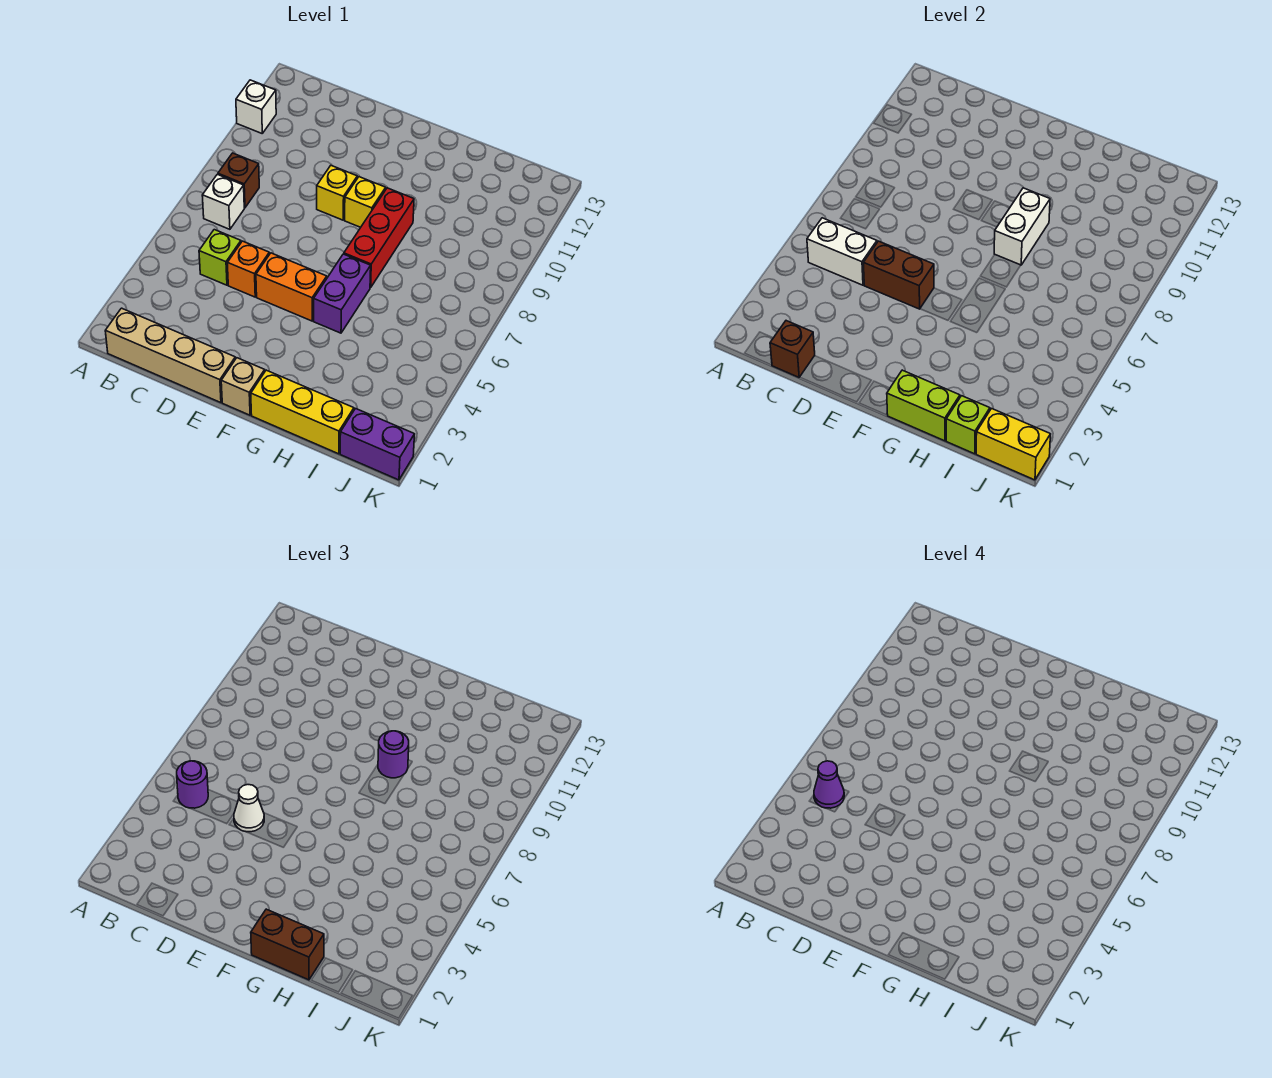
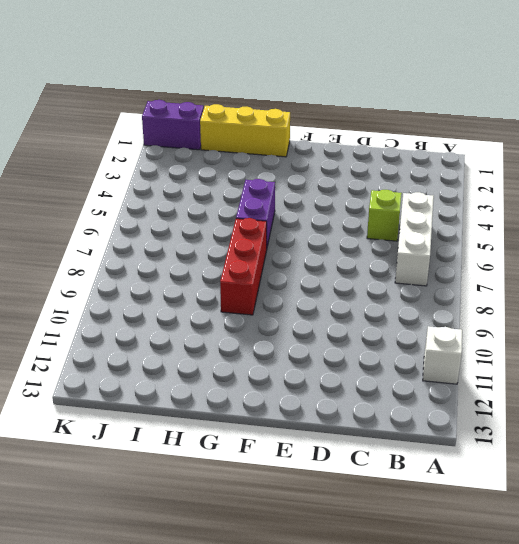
white 1x3 brick [395,192,434,286] -> white 1x1 brick [202,174,244,229]
none -> tan 1x4 brick [105,308,235,403]
none -> brown 1x1 brick [218,153,259,208]
none -> orange 1x1 brick [227,241,269,297]

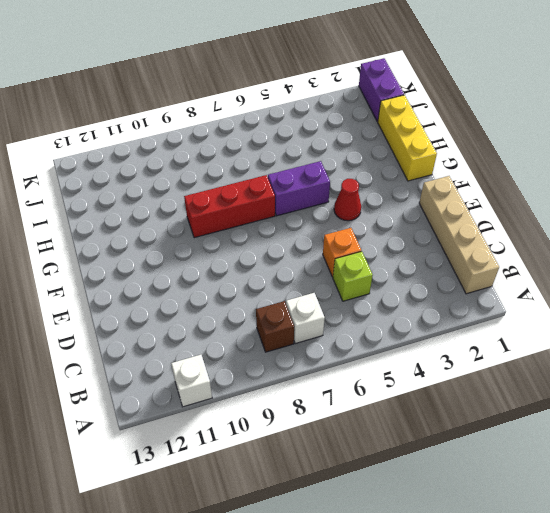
red 1x1 cone [334,179,361,221] -> none
none -> orange 1x2 brick [256,253,327,321]
none -> yellow 1x1 brick [317,166,357,220]
none -> tan 1x1 brick [221,358,265,415]

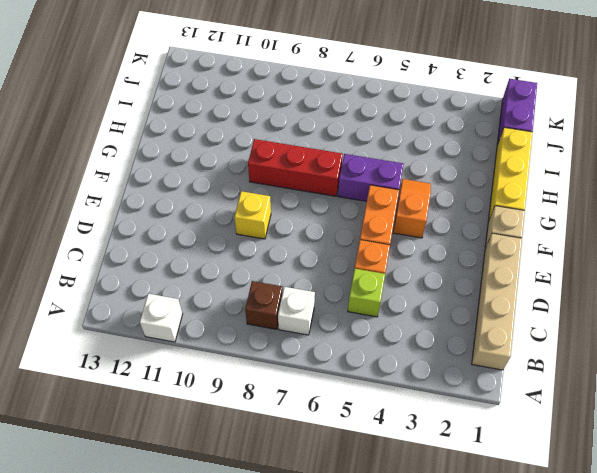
orange 1x2 slope [393,179,431,238] -> none
none -> yellow 1x1 brick [345,177,386,227]
none -> white 1x2 brick [807,218,877,285]
none -> brown 1x1 brick [770,321,815,377]

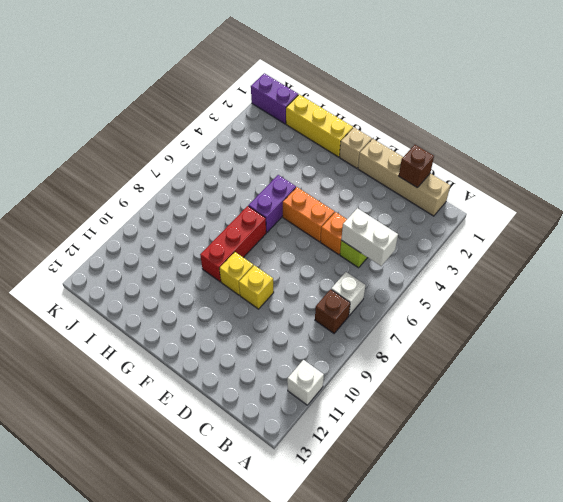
none -> brown 1x2 brick [863,241,934,309]
none -> lime 1x2 brick [887,370,960,441]
none -> white 1x2 brick [994,188,1050,265]

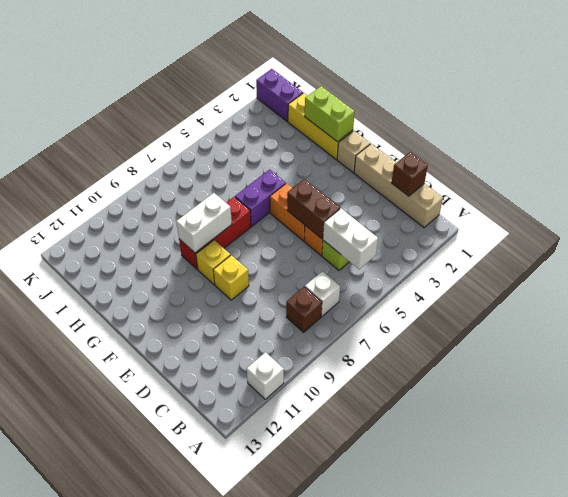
none -> lime 1x1 brick [946,396,990,454]
none -> yellow 1x2 brick [976,409,1050,480]
none -> purple 1x1 round brick [177,761,208,808]

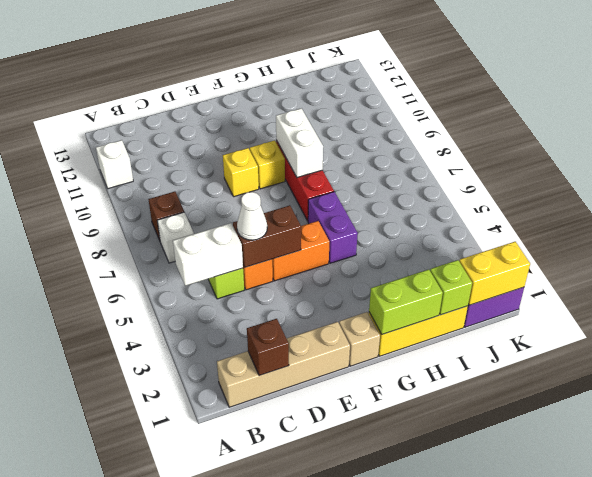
none -> purple 1x1 round brick [177,761,208,808]
none -> brown 1x2 brick [251,909,324,980]
none -> purple 1x1 round brick [378,731,409,778]

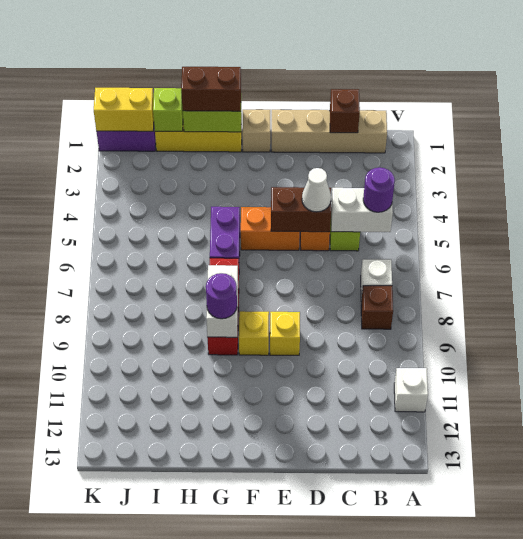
none -> purple 1x1 cone [814,761,844,808]

